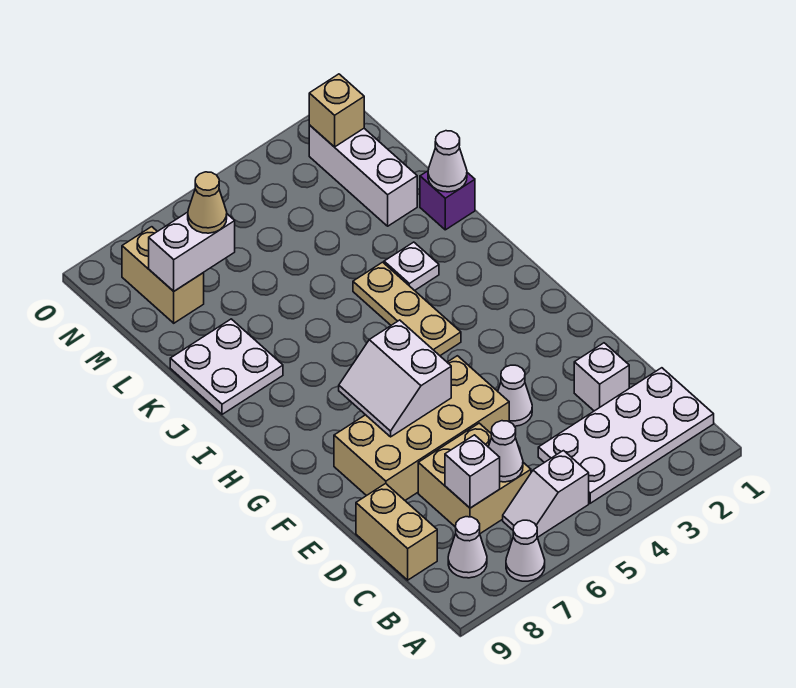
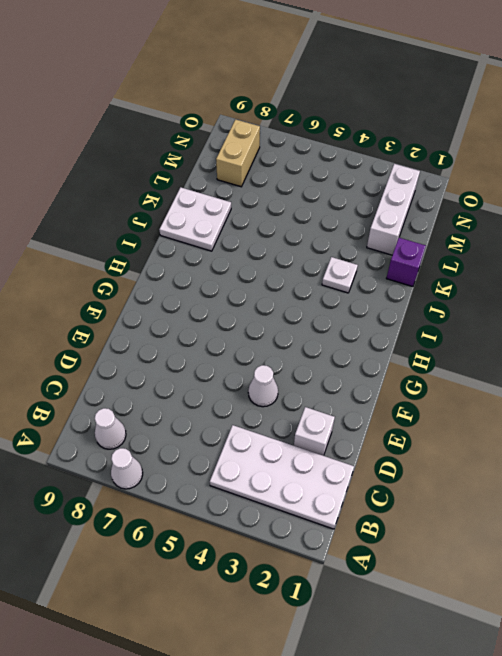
none -> white 1x2 slope [503,451,589,537]
none -> tan 2x2 brick [418,423,531,534]
none -> tan 1x2 brick [356,484,437,580]

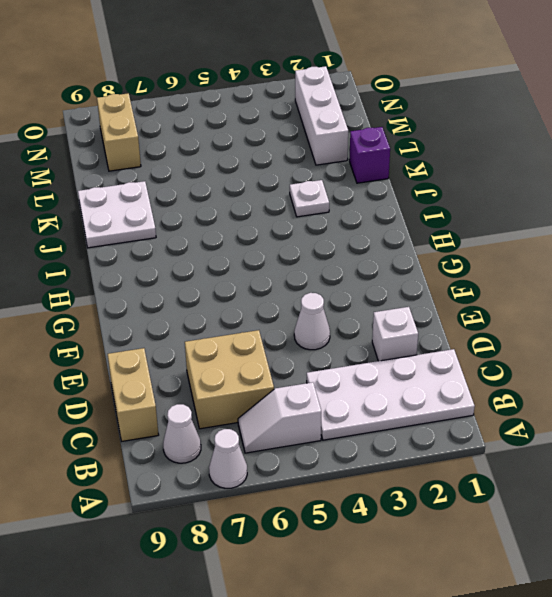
none -> tan 2x4 brick [334,356,509,500]
none -> tan 1x3 plate [353,262,461,355]
none -> white 1x1 cone [489,421,523,482]

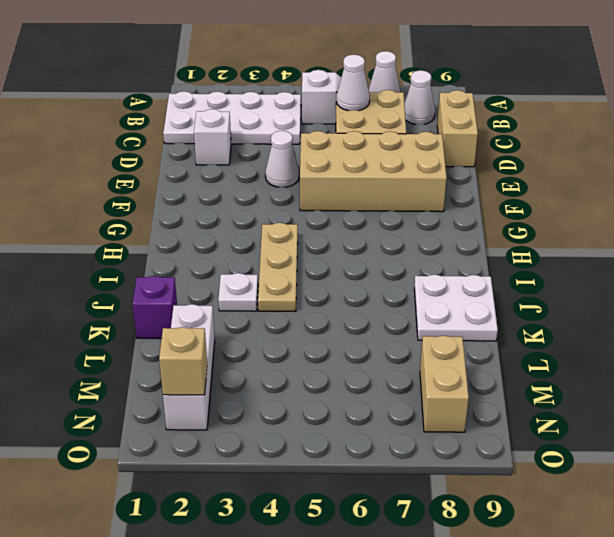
none -> white 1x1 brick [445,435,500,508]
none -> white 2x2 slope [339,320,451,437]
none -> white 1x1 cone [428,131,467,192]

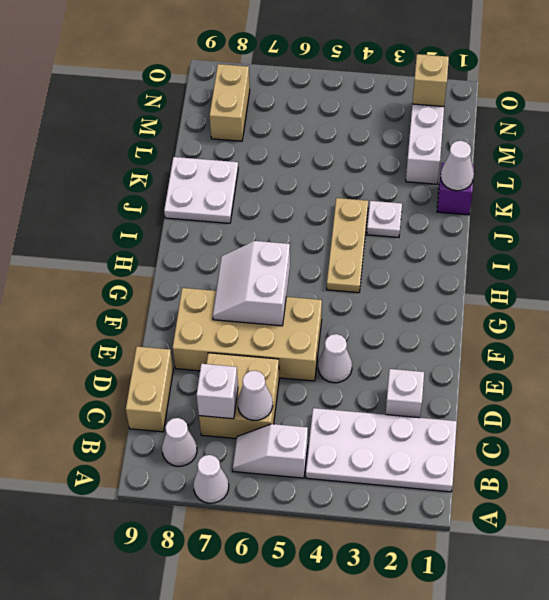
none -> white 1x2 brick [149,212,235,291]
none -> tan 1x1 cone [188,172,227,233]

